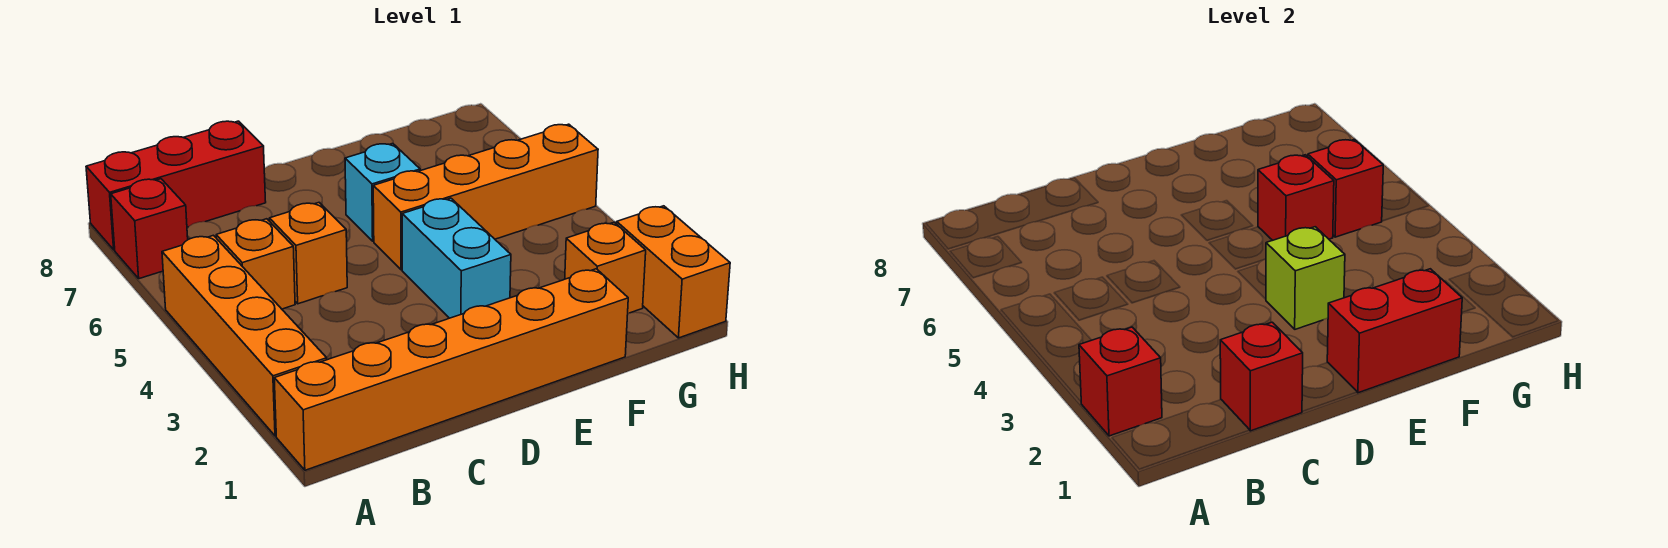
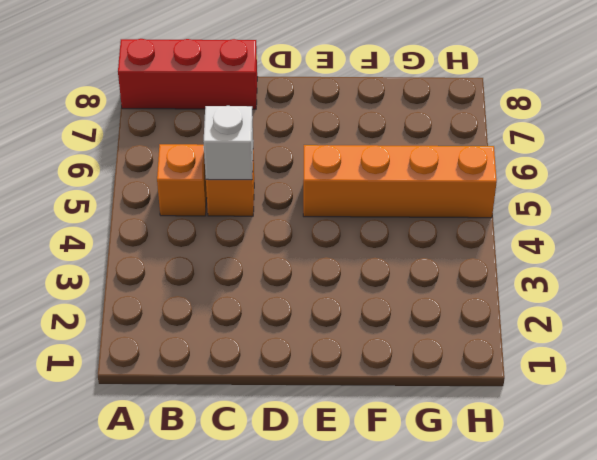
white 1x1 brick [203,106,253,180] -> none
none -> orange 1x6 brick [274,269,628,470]
none -> orange 1x4 brick [162,235,327,436]
none -> red 1x1 brick [111,179,188,279]

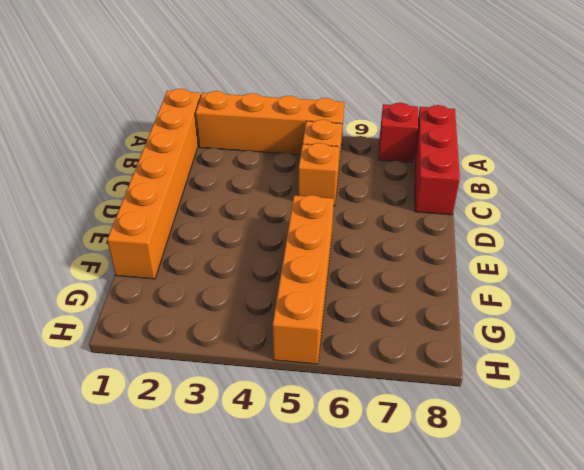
none -> cyan 1x2 brick [402,198,511,318]
none -> cyan 1x1 brick [345,144,420,241]
none -> orange 1x1 brick [565,222,646,313]

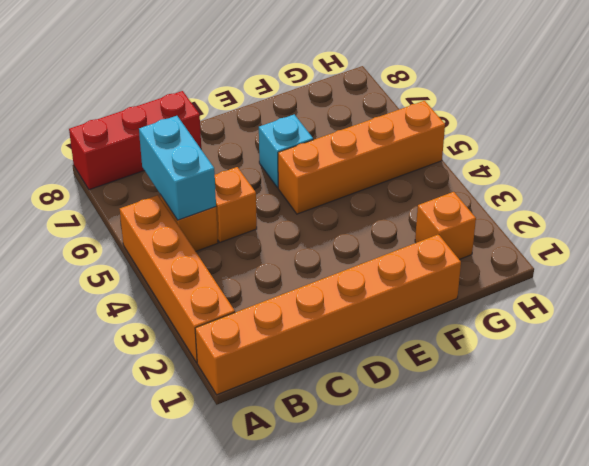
cyan 1x2 brick [139,116,216,220] -> cyan 1x2 brick moved to [402,198,511,318]
none -> red 1x1 brick [111,179,188,279]
none -> orange 1x2 brick [617,206,730,338]
none -> red 1x1 brick [1079,327,1162,436]

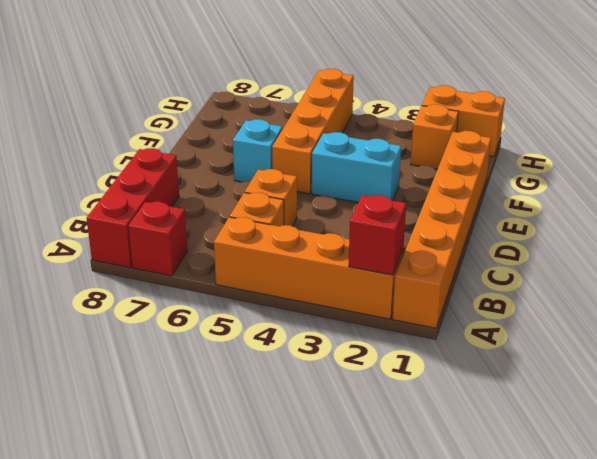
none -> red 1x1 brick [1220,322,1303,431]
none -> red 1x2 brick [1327,269,1462,393]
none -> lime 1x1 brick [1266,227,1345,329]

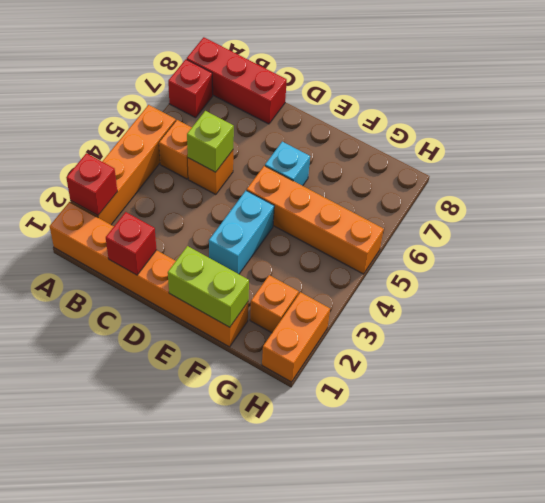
lime 1x1 brick [187,111,234,172] -> lime 1x1 brick moved to [1266,227,1345,329]
lime 1x2 brick [168,246,249,327] -> red 1x2 brick [1327,269,1462,393]
none -> red 1x1 brick [1258,155,1334,240]
none -> red 1x1 brick [1308,140,1383,237]

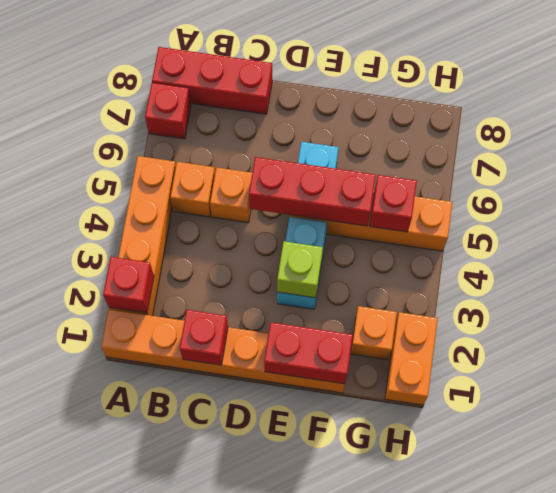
red 1x3 brick [249,157,376,226] -> red 1x1 brick [1258,155,1334,240]

